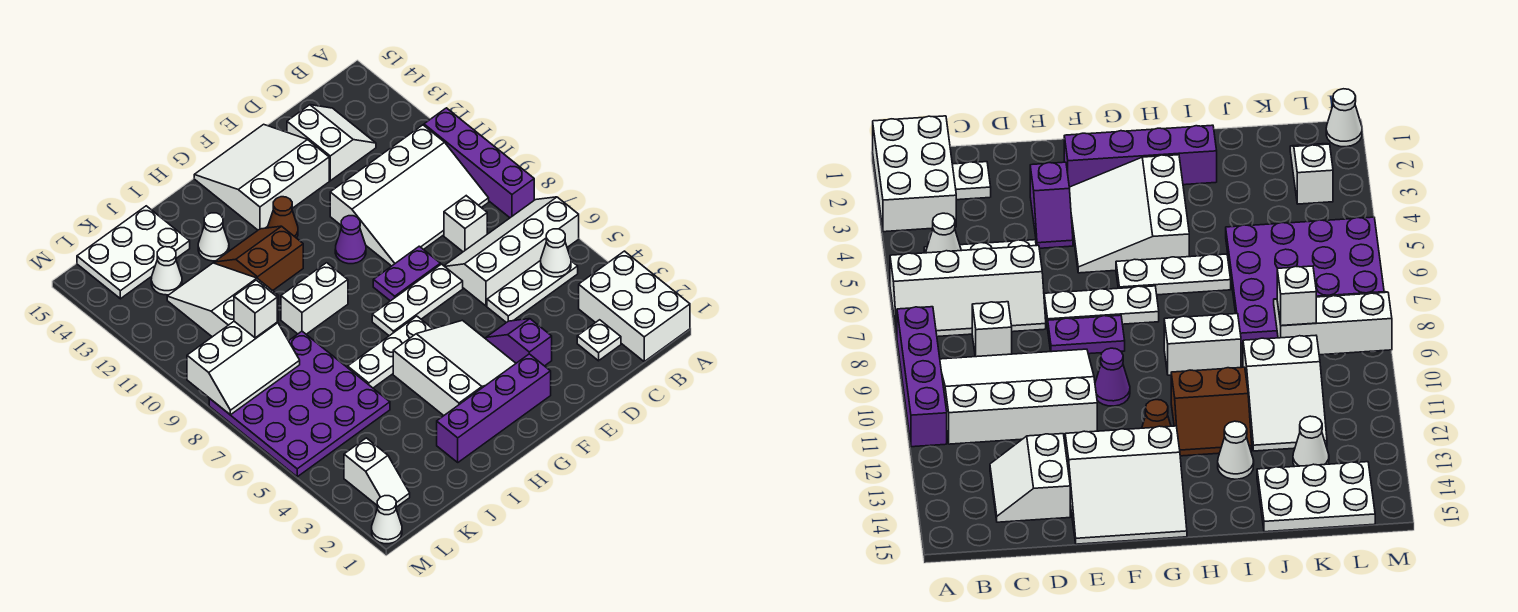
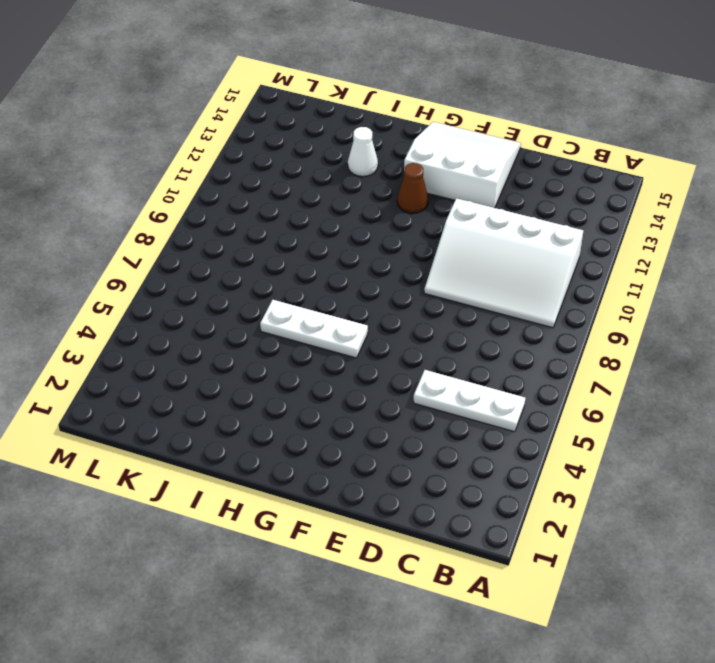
none -> white 2x3 brick [579,251,690,361]
none -> white 2x4 slope [444,197,579,306]
none -> purple 1x4 brick [424,108,534,218]

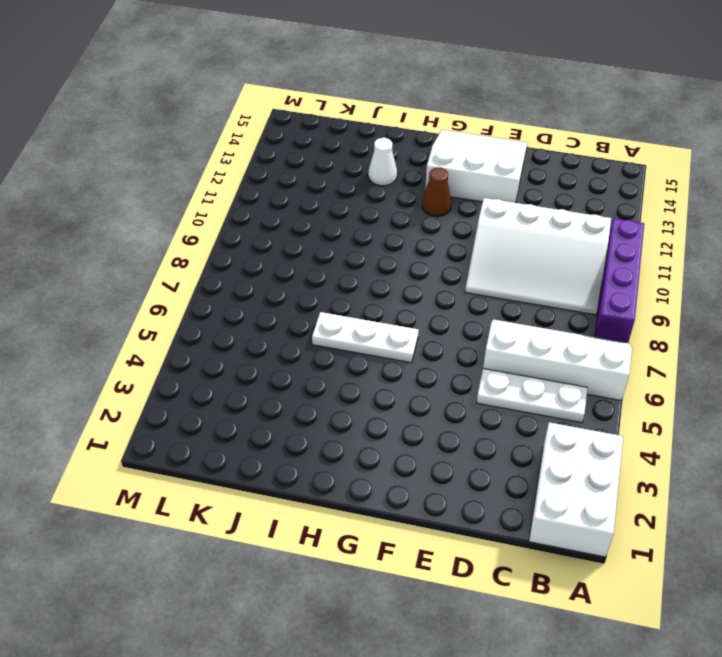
none -> white 1x1 plate [577,320,621,361]
none -> white 1x1 brick [444,196,487,252]
none -> white 2x2 slope [287,105,376,181]

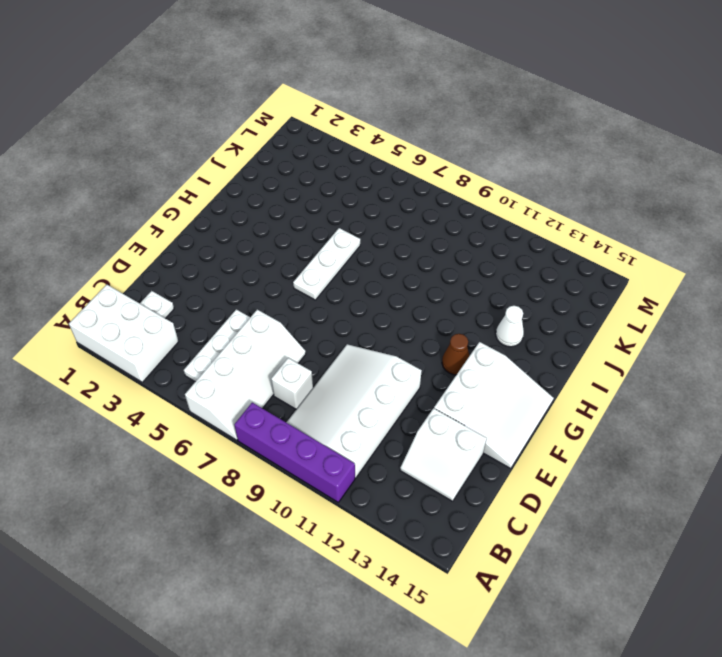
none -> purple 1x2 slope [486,319,552,366]
none -> white 1x3 plate [372,264,463,336]
none -> purple 1x2 plate [373,246,440,301]

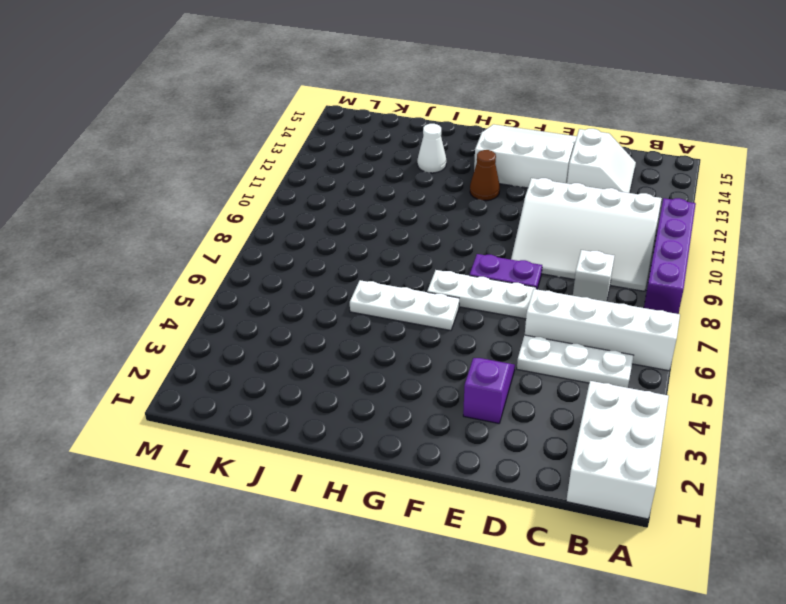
none -> white 1x1 plate [577,320,621,361]
none -> purple 1x4 brick [437,354,551,462]
none -> white 3x3 slope [393,320,516,415]

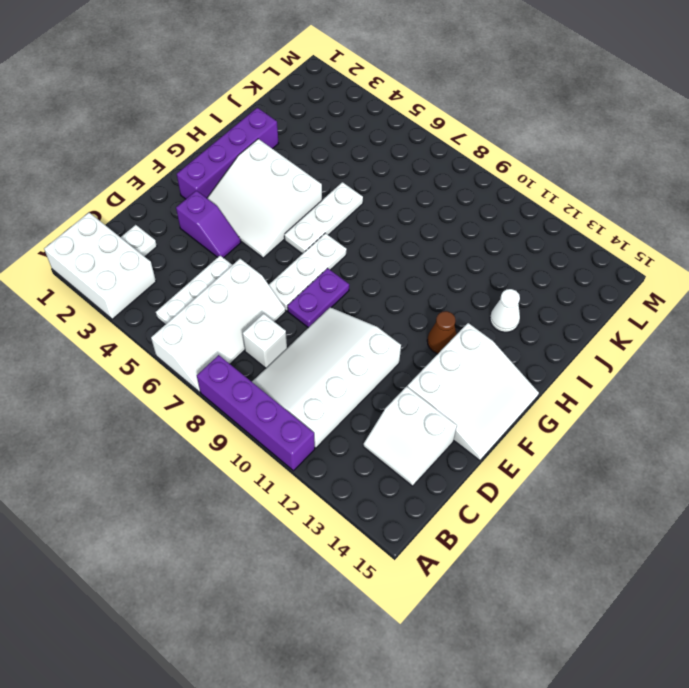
none -> purple 1x1 cone [335,216,366,264]
none -> white 1x2 brick [281,263,348,334]
none -> brown 2x2 slope [214,226,303,291]

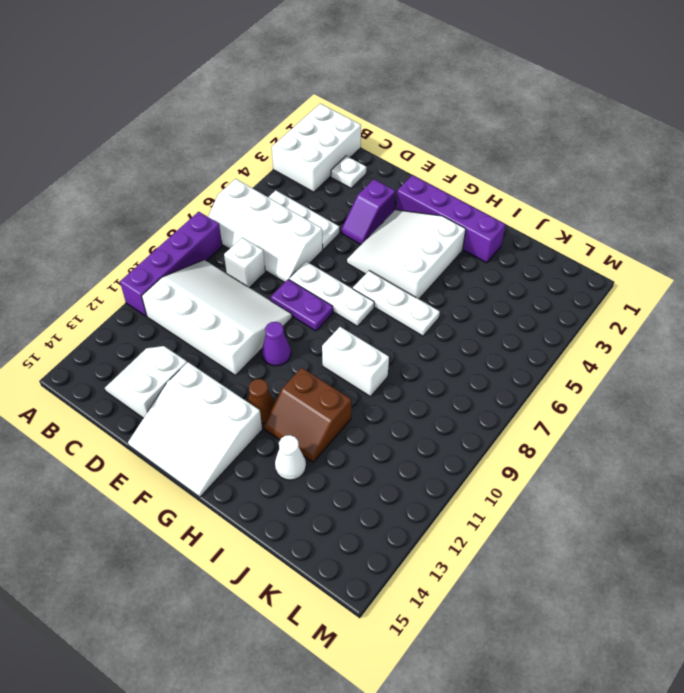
none -> purple 4x4 plate [209,331,390,477]
none -> white 2x3 slope [167,263,279,337]
none -> white 2x3 plate [77,206,190,299]

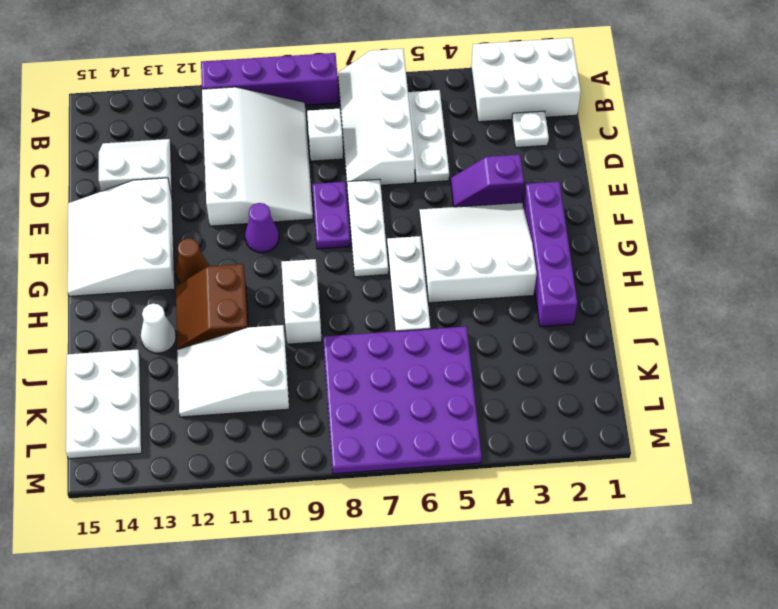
none -> white 1x1 cone [151,247,182,295]
none -> white 1x2 slope [344,438,410,507]
none -> white 1x1 cone [372,496,402,544]

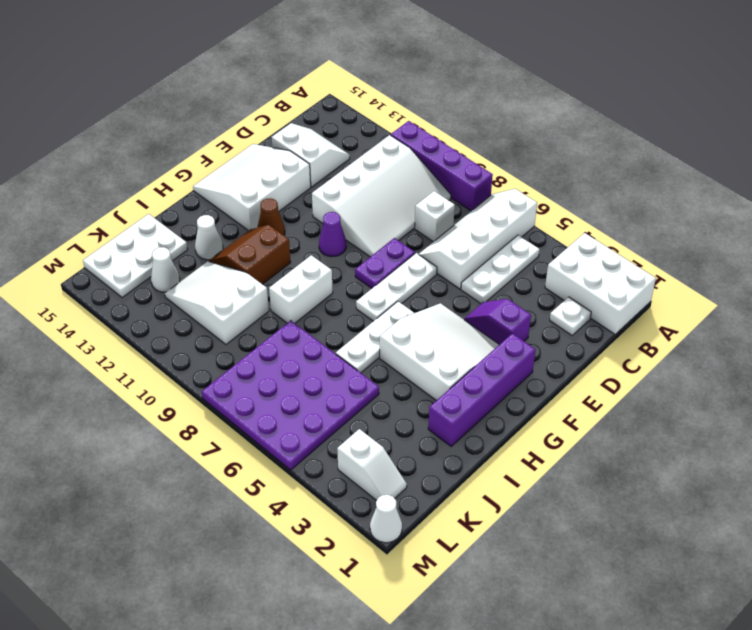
none -> white 1x1 cone [541,229,571,277]
none -> white 2x3 slope [187,321,300,415]
none -> white 1x1 brick [234,280,277,338]

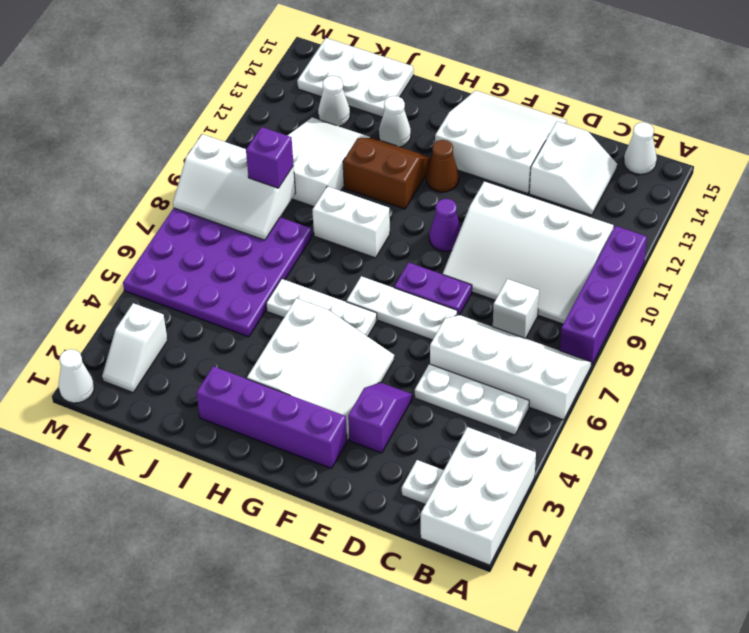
white 1x1 cone [624,122,657,174] -> white 1x1 cone moved to [541,229,571,277]
purple 1x1 brick [246,127,294,188] -> white 1x1 brick [234,280,277,338]

